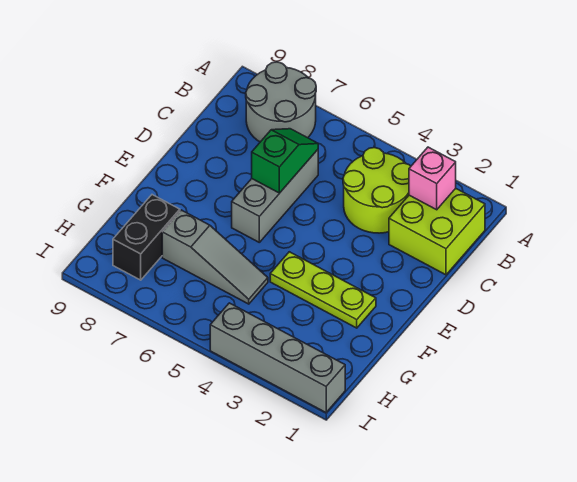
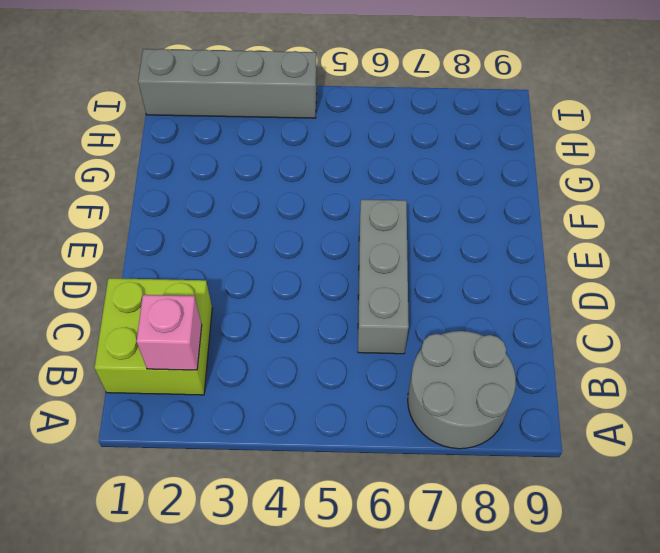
none -> lime 2x2 round brick [343,148,411,233]
none -> lime 1x3 plate [270,252,376,328]

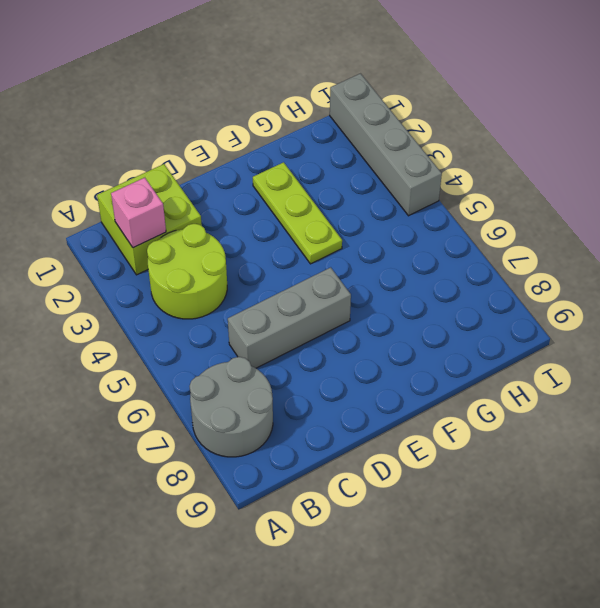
none -> grey 1x3 slope [162,210,268,304]
none -> black 1x2 brick [113,195,180,280]

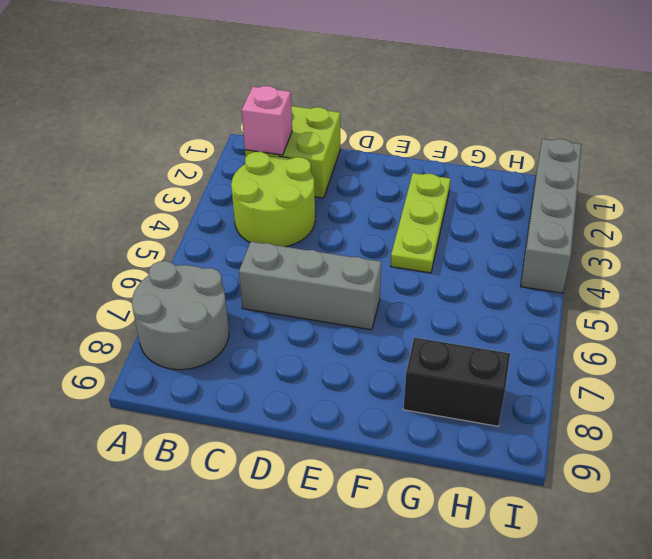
none -> grey 1x3 slope [162,210,268,304]
none -> green 1x2 slope [252,129,318,193]

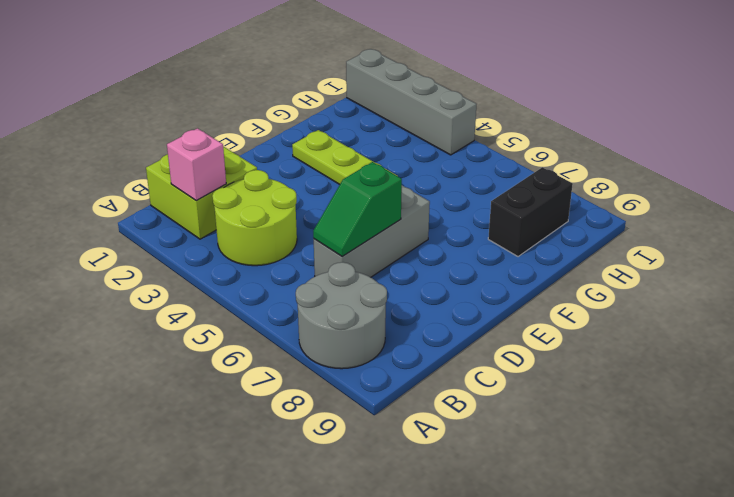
none -> grey 1x3 slope [162,210,268,304]

